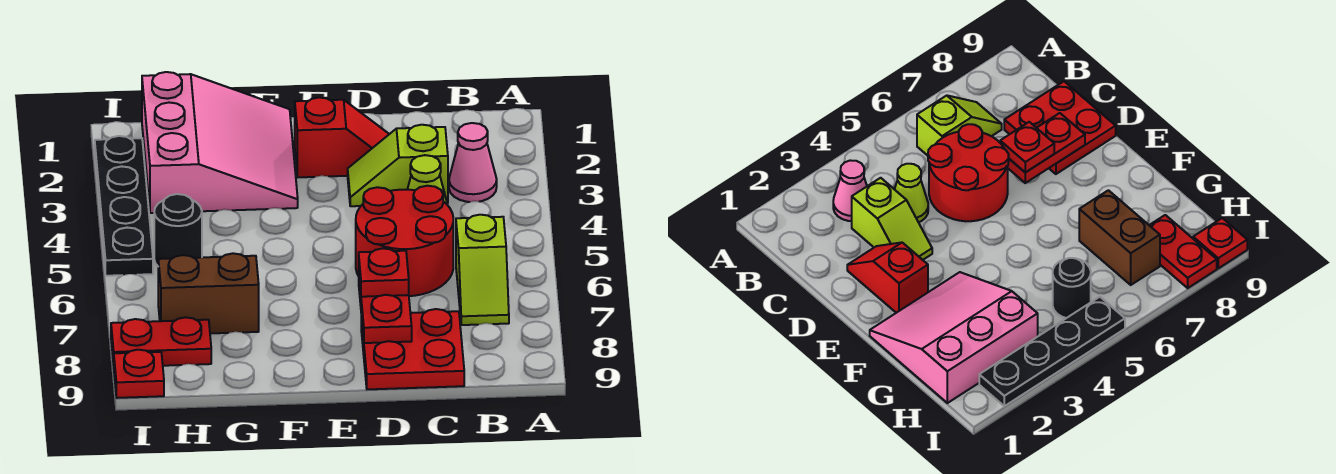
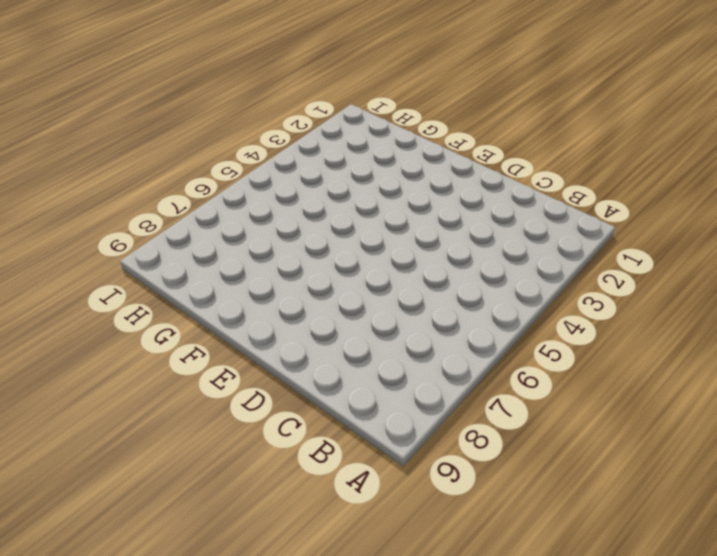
none -> pink 1x1 cone [449,123,497,202]
none -> lime 1x2 slope [456,215,509,325]
none -> lime 1x2 slope [348,125,448,206]

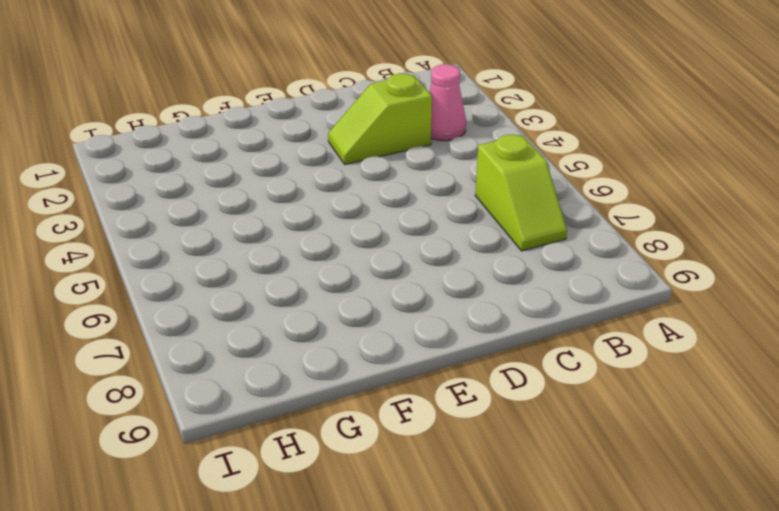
none -> lime 1x1 cone [407,155,448,205]
none -> red 2x2 round brick [356,186,453,296]
none -> red 2x2 plate [361,309,464,389]

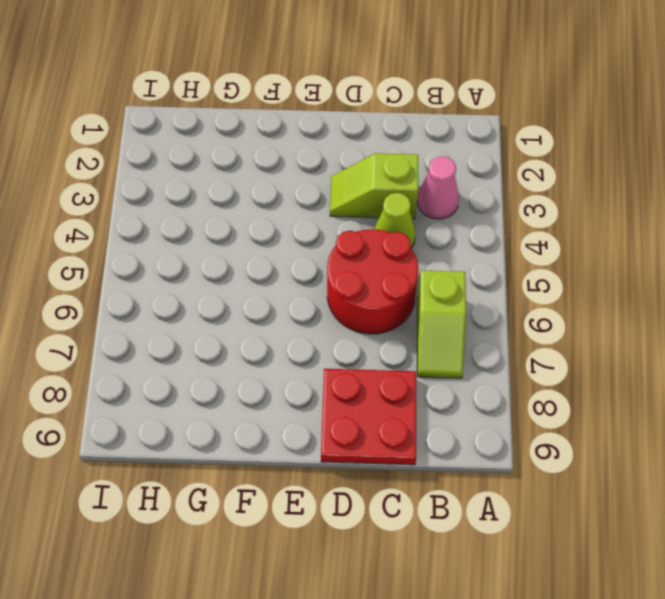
none -> red 1x2 slope [295,97,389,177]
none -> pink 3x3 slope [142,72,298,213]
none -> brown 1x2 brick [158,253,259,333]

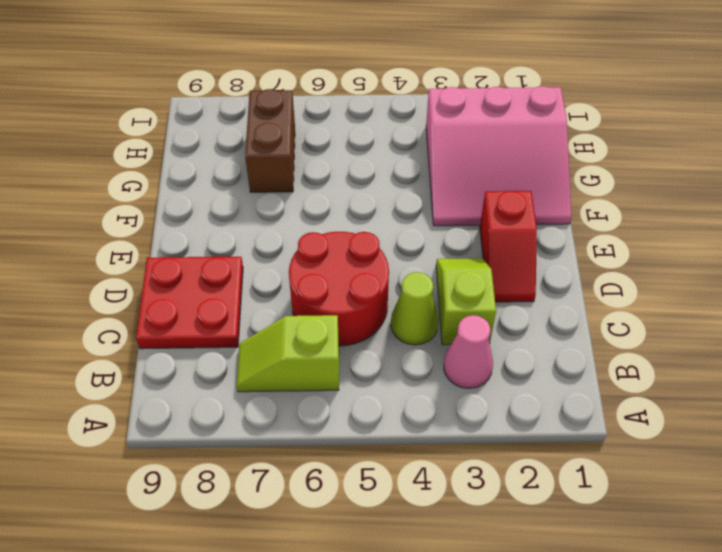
none -> black 1x1 round brick [154,194,202,266]
none -> red 1x2 plate [111,317,211,366]
none -> black 1x4 plate [95,136,153,276]

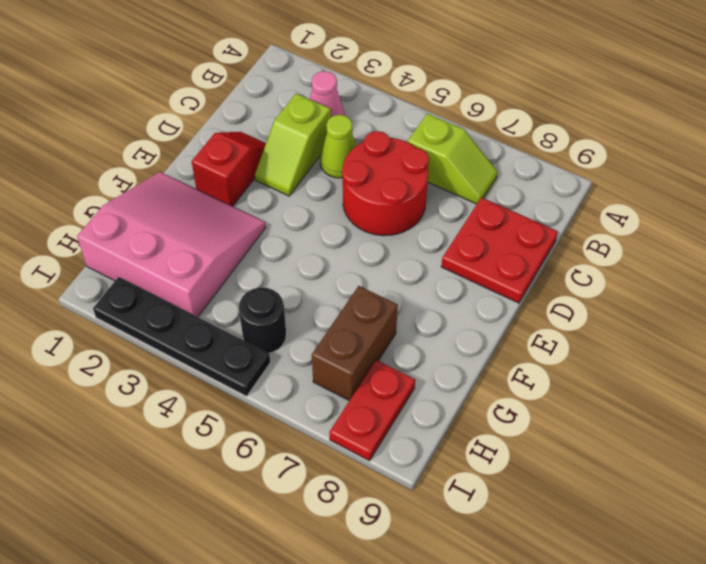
none -> red 1x1 plate [114,350,164,398]
none -> red 1x2 plate [359,279,412,343]
none -> red 1x1 plate [359,248,409,297]

